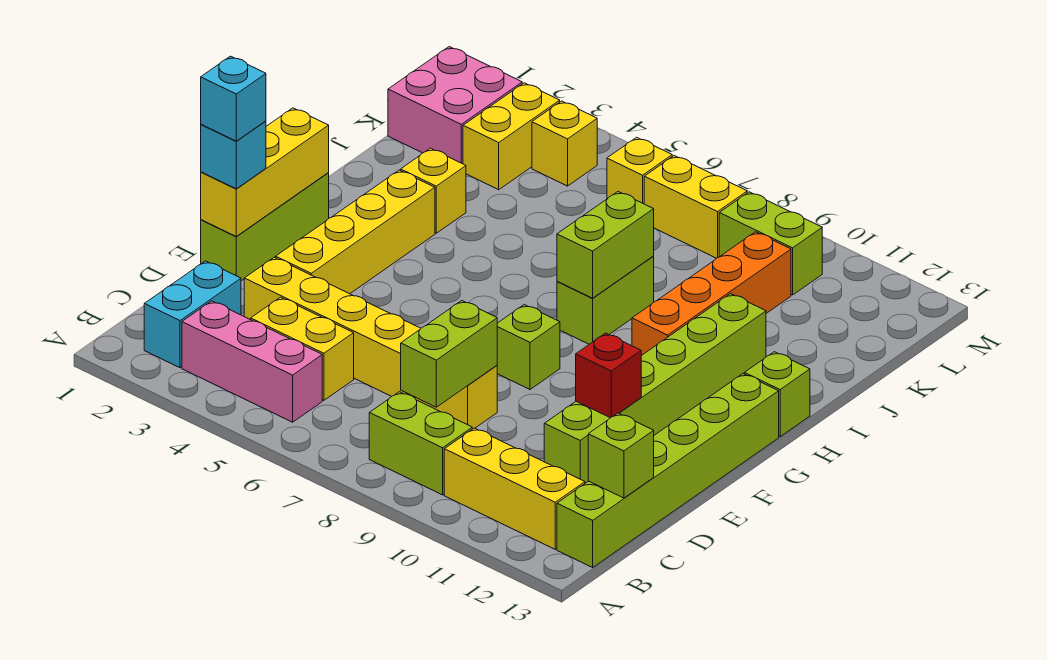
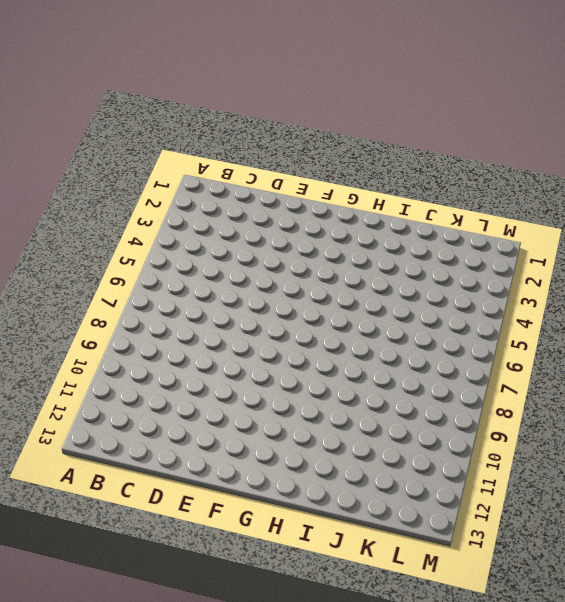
none -> cyan 1x2 brick [144,261,241,368]
none -> pink 1x3 brick [182,301,322,422]
none -> lime 1x2 brick [369,392,472,495]

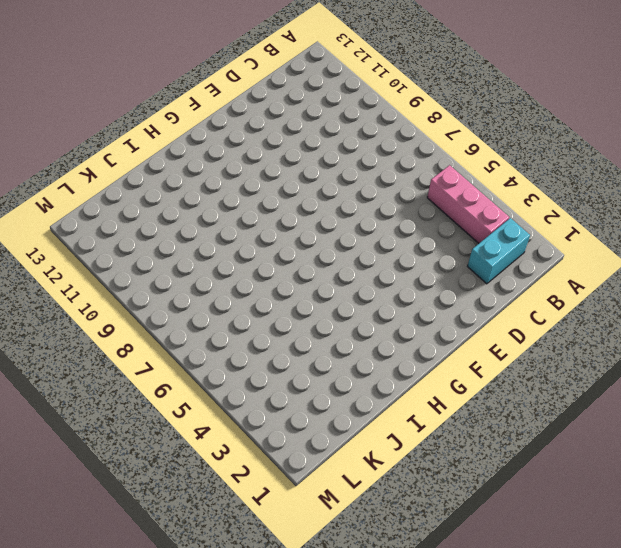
none -> lime 1x2 brick [369,392,472,495]
none -> yellow 1x3 brick [444,428,585,549]
none -> lime 1x6 brick [557,374,779,567]

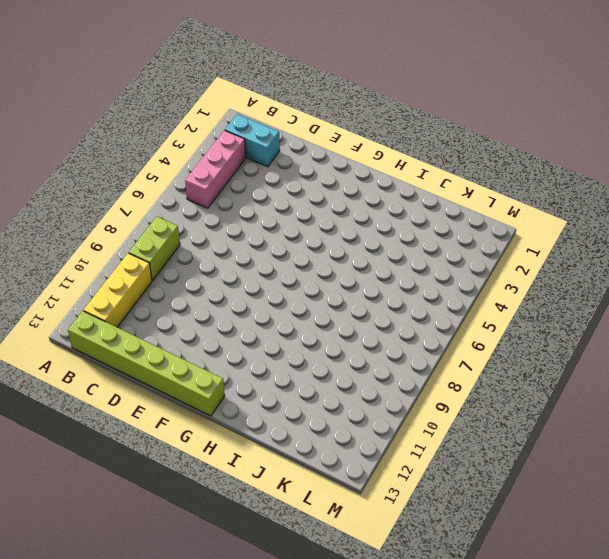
none -> yellow 1x2 brick [251,297,354,400]
none -> yellow 1x6 brick [244,257,497,429]
none -> lime 1x6 brick [544,294,766,483]

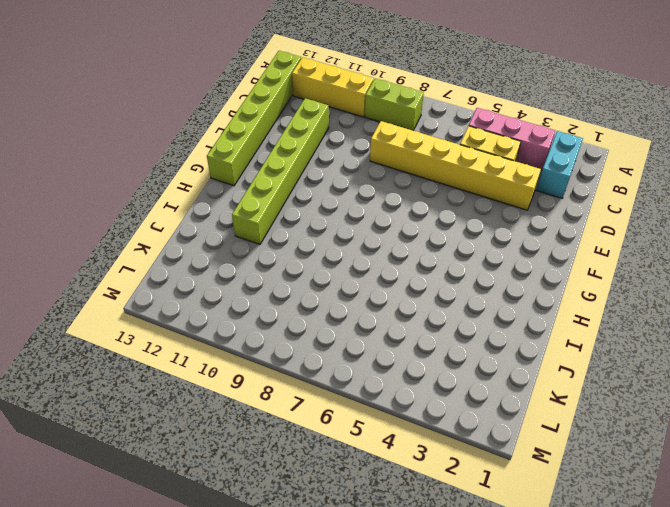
none -> lime 1x3 brick [201,173,329,281]
none -> yellow 1x4 brick [276,170,435,294]
none -> lime 1x1 brick [497,305,560,389]

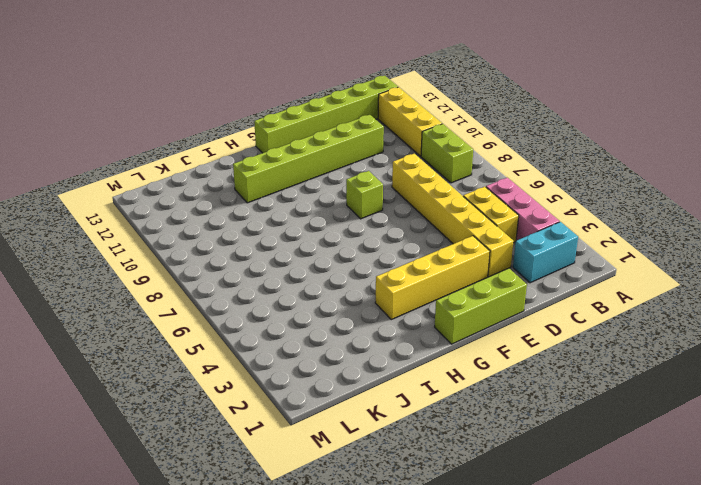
none -> lime 1x2 brick [557,257,654,344]
none -> orange 1x4 brick [632,232,791,356]
none -> lime 1x1 brick [744,352,810,437]

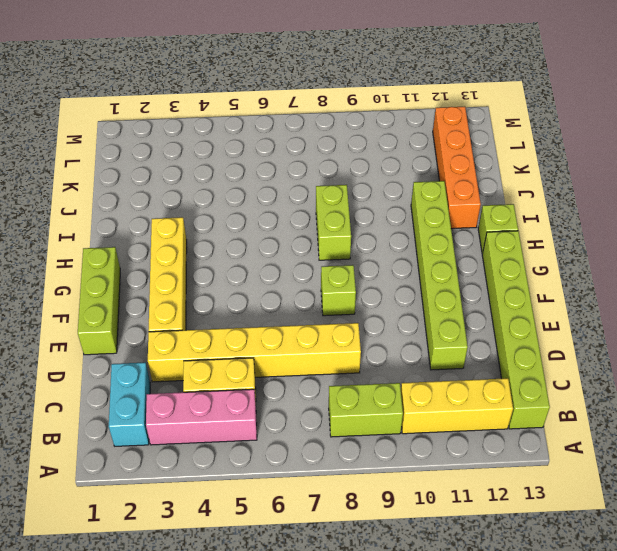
orange 1x4 brick [433,107,481,229] -> orange 1x4 brick moved to [632,232,791,356]
none -> yellow 1x1 brick [401,148,466,233]
none -> pink 2x2 brick [388,47,522,164]
none -> yellow 1x2 brick [463,83,560,190]

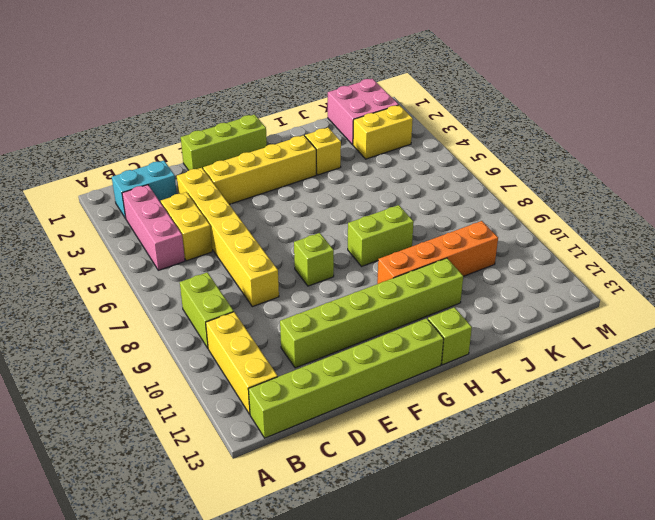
none -> yellow 1x1 brick [532,101,597,186]
none -> yellow 1x1 brick [607,137,672,204]
none -> yellow 1x2 brick [644,156,747,258]

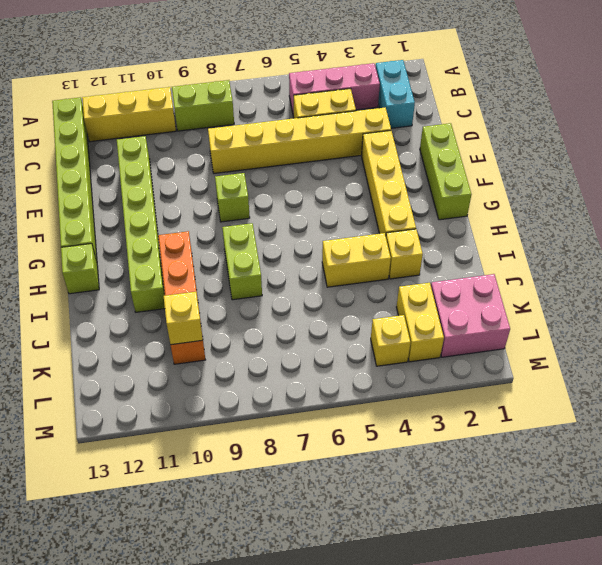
yellow 1x2 brick [322,233,391,287] -> yellow 1x2 brick moved to [644,156,747,258]
yellow 1x1 brick [164,292,203,345] -> yellow 1x1 brick moved to [607,137,672,204]
none -> lime 1x2 brick [719,192,822,295]
none -> lime 1x2 brick [401,301,497,407]
none -> lime 1x1 brick [588,413,654,498]

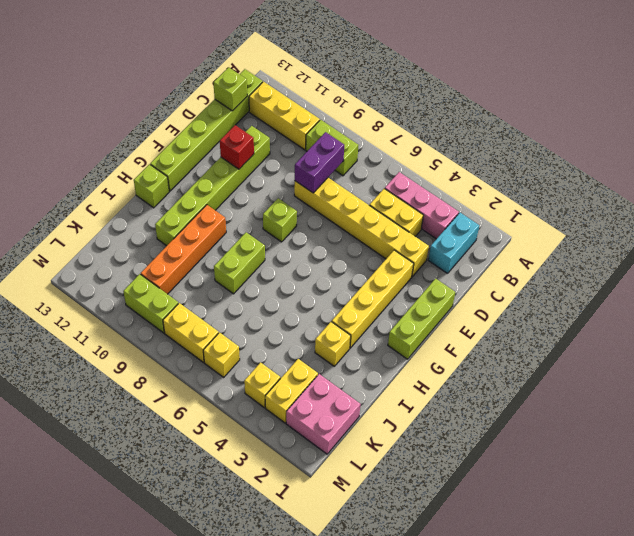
purple 1x2 brick [295,132,344,193] -> lime 1x2 brick [401,301,497,407]
none -> yellow 1x3 brick [201,108,329,237]
none -> lime 1x2 brick [557,192,654,298]
none -> cyan 1x1 brick [201,121,266,189]

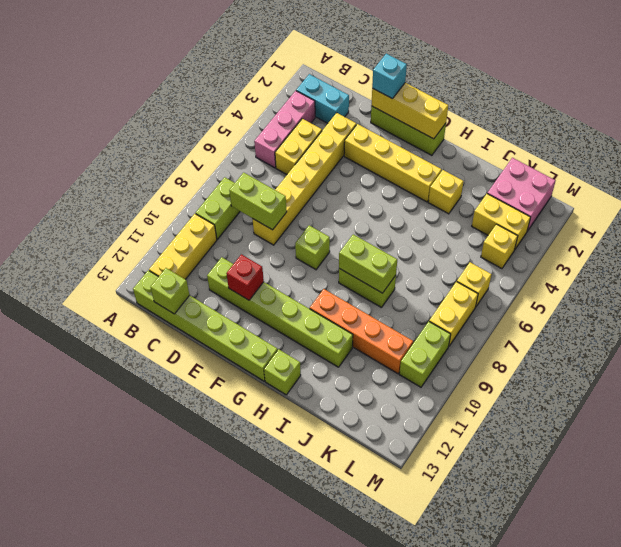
none -> cyan 1x1 brick [201,56,266,141]

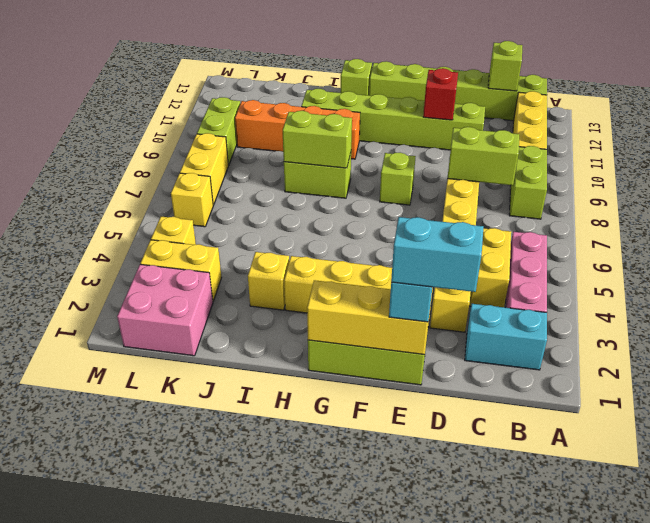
cyan 1x2 brick [391,217,483,292] -> cyan 1x1 brick [201,56,266,141]

